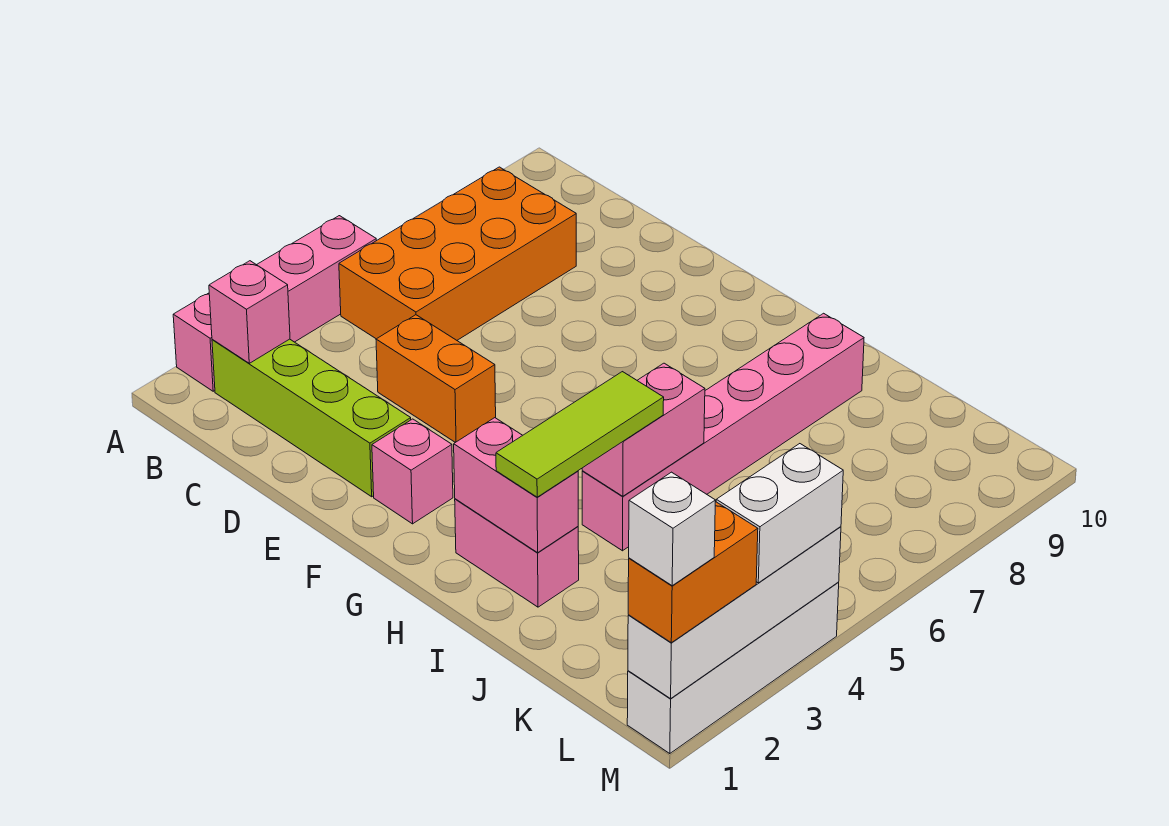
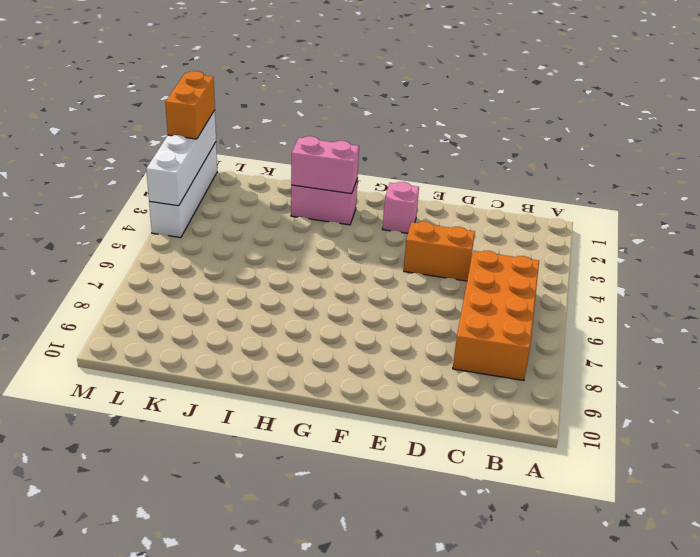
none -> pink 1x4 brick [173,216,376,391]
none -> lime 1x4 brick [212,339,411,497]
none -> pink 1x6 brick [582,313,864,551]

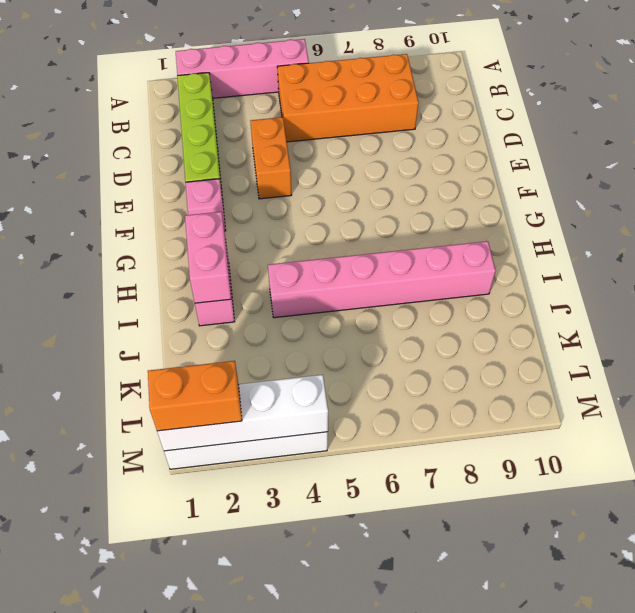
none -> pink 1x1 brick [209,261,290,363]
none -> pink 1x2 brick [582,363,705,496]
none -> lime 1x3 tile [496,372,664,497]

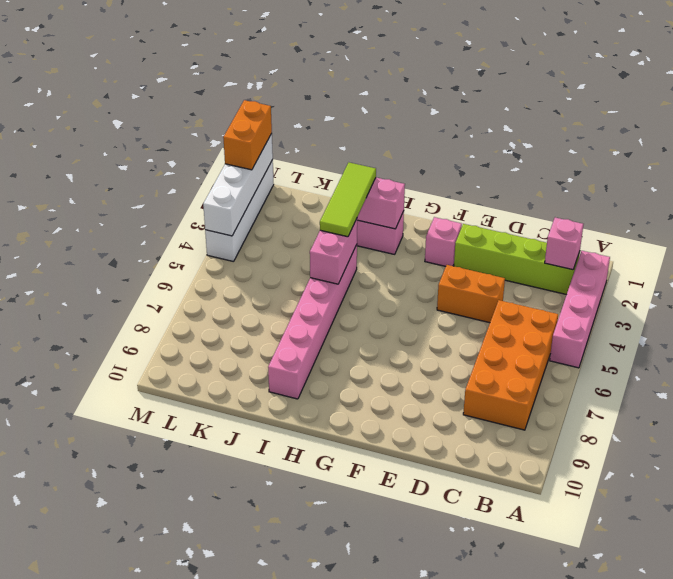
none -> white 1x2 brick [716,444,843,583]
none -> white 1x1 brick [629,472,715,586]

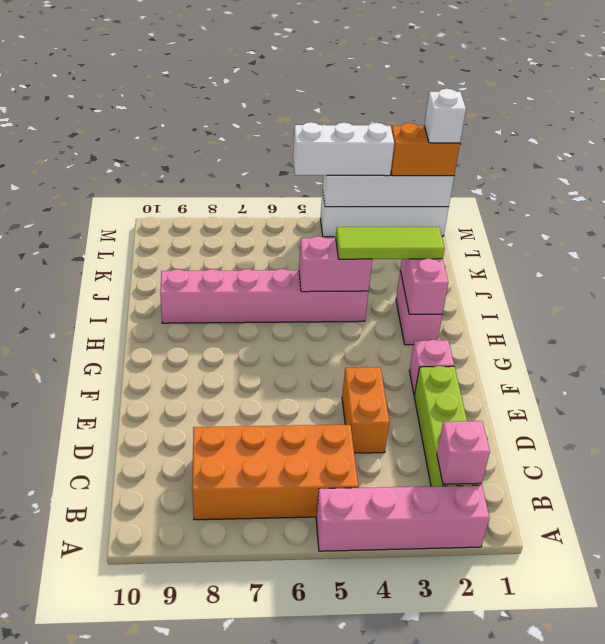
white 1x3 brick [293,122,394,176] -> white 1x2 brick [716,444,843,583]

